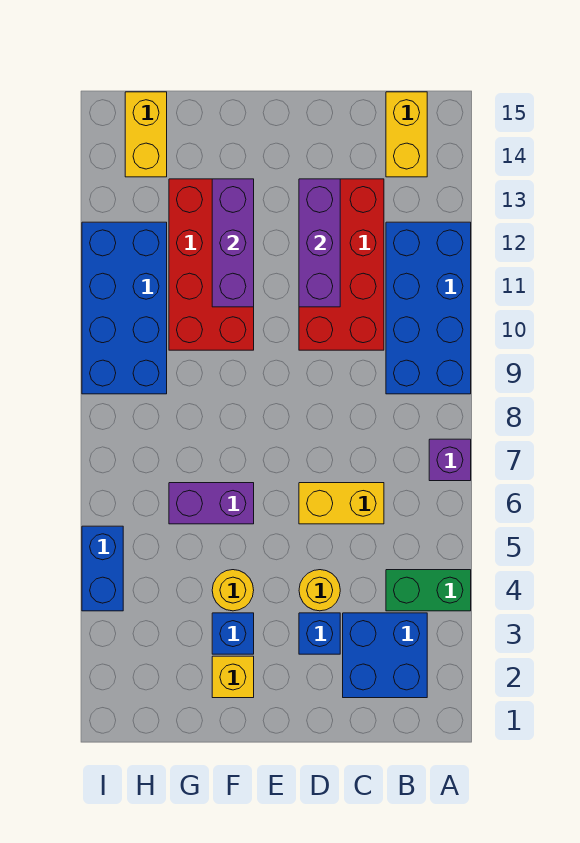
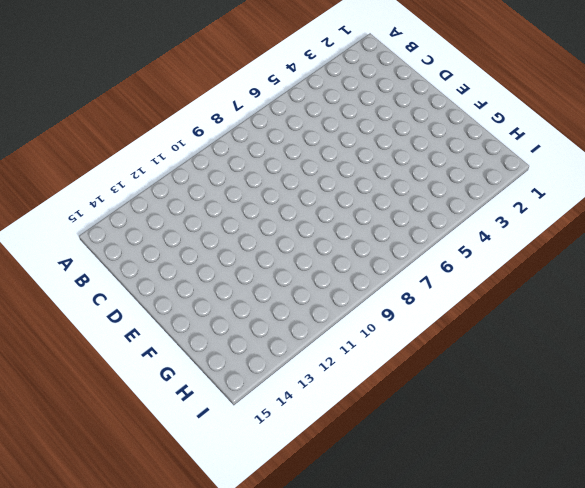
none -> green 1x2 brick [386,570,471,611]
none -> purple 1x1 brick [429,439,471,481]
none -> blue 2x4 brick [386,222,471,394]

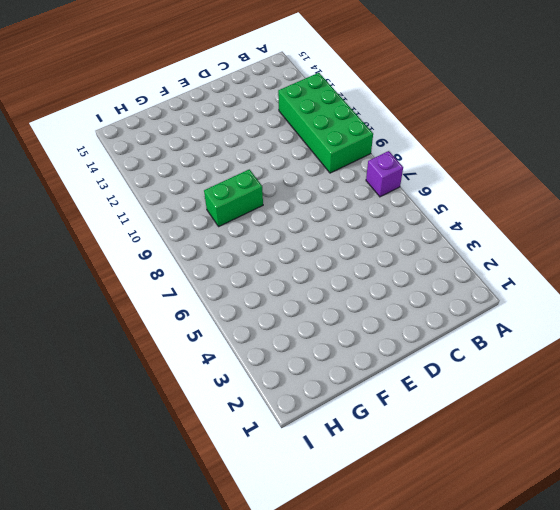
green 2x4 brick [278,73,373,173] -> blue 2x4 brick [386,222,471,394]
green 1x2 brick [204,169,263,227] -> green 1x2 brick moved to [386,570,471,611]
none -> blue 2x2 brick [343,613,427,698]
none -> yellow 1x2 brick [386,92,427,177]
none -> yellow 1x2 brick [299,483,384,524]

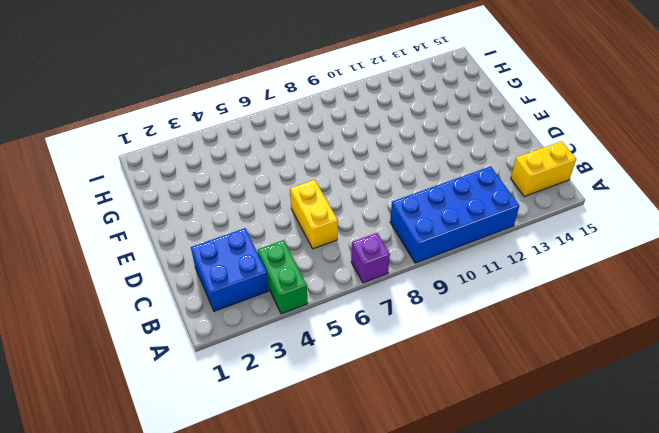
none -> red 2x4 brick [299,179,384,350]
none -> blue 1x1 brick [299,613,340,654]
none -> yellow 1x1 round brick [299,570,340,611]

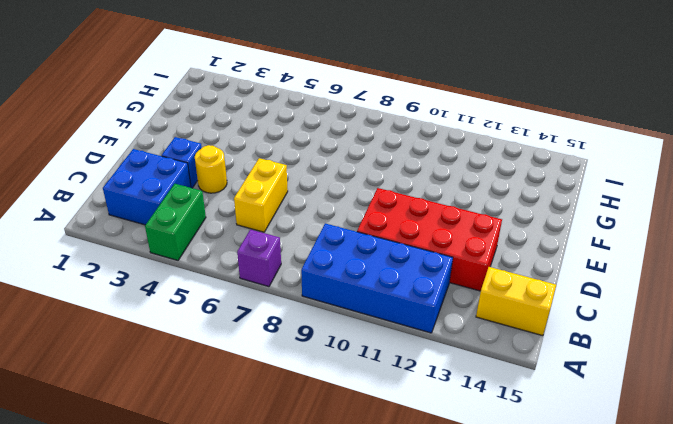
none -> yellow 1x1 brick [212,656,254,698]
none -> blue 1x1 brick [212,613,254,654]
none -> yellow 1x1 round brick [212,570,254,611]

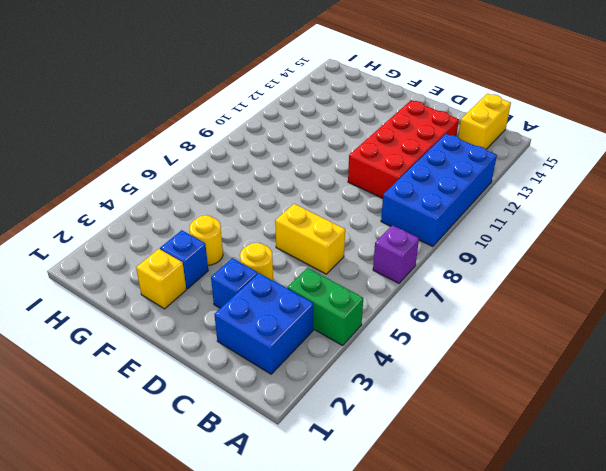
none -> purple 1x2 brick [169,483,254,524]
none -> red 2x4 brick [169,179,254,350]
none -> blue 2x4 brick [82,222,167,394]

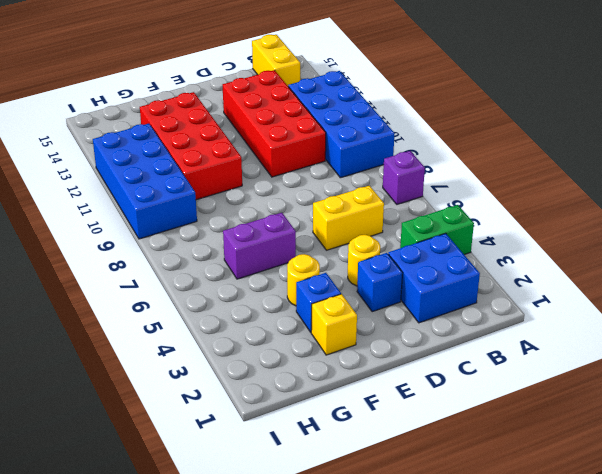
none -> yellow 1x2 brick [125,92,167,177]
none -> blue 1x2 brick [82,526,123,611]
none -> purple 1x3 brick [299,179,340,307]

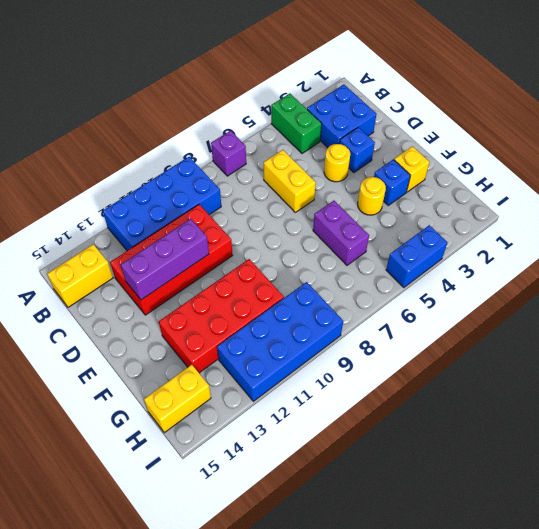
none -> purple 1x3 brick [212,179,254,307]

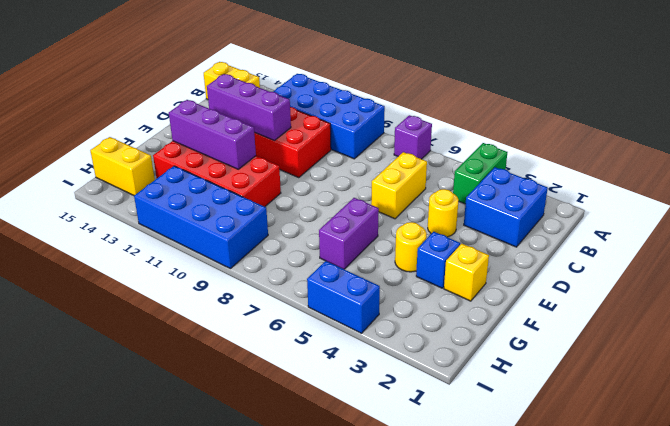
none -> blue 1x1 brick [299,613,340,654]

